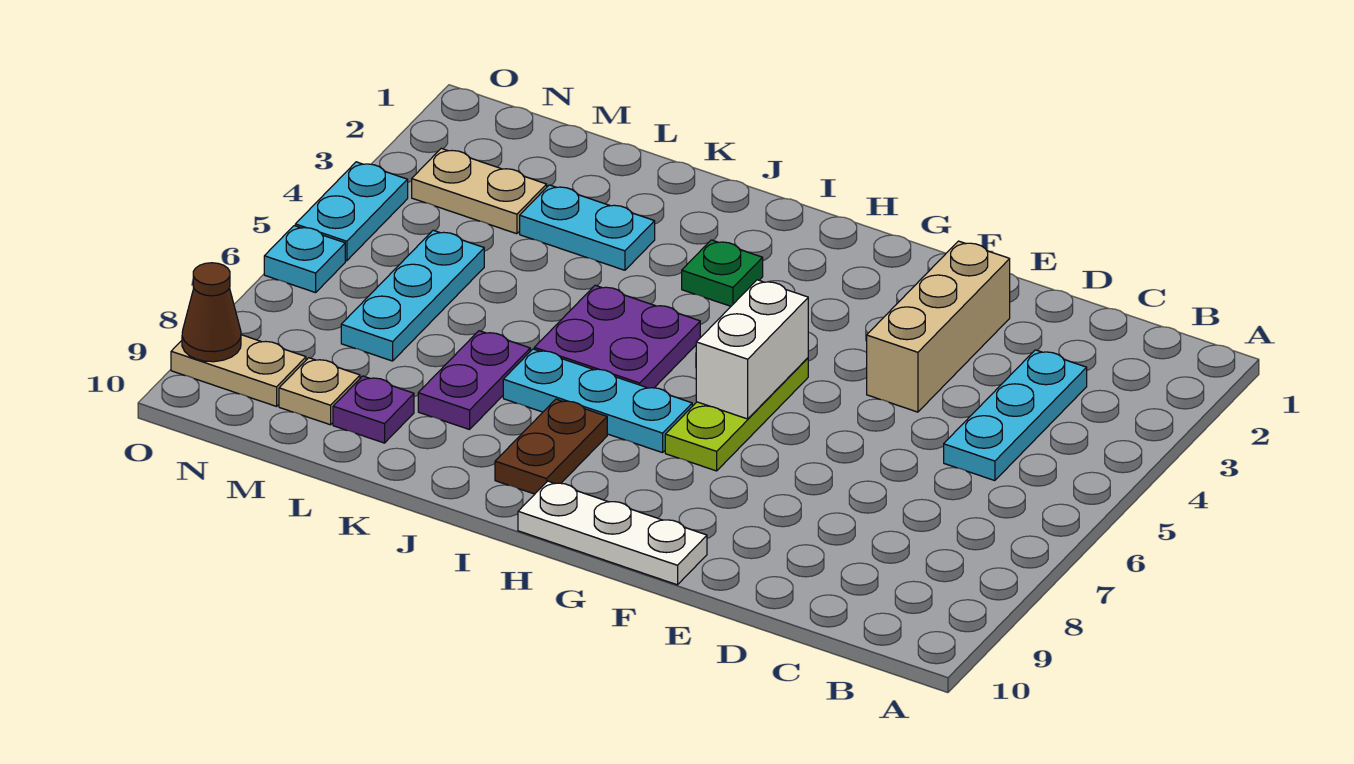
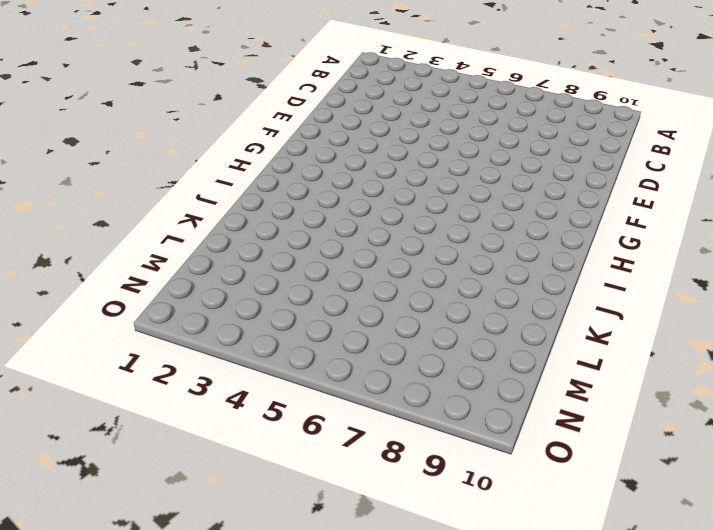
none -> cyan 1x3 plate [944,350,1087,481]
none -> tan 1x3 brick [867,241,1010,412]
none -> white 1x3 plate [518,481,707,585]

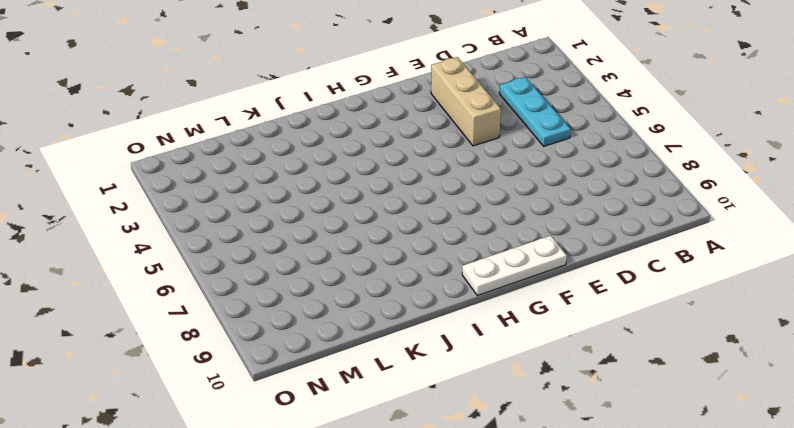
none -> lime 1x3 plate [665,358,808,471]
none -> cyan 1x3 plate [503,349,692,453]
none -> green 1x1 plate [682,240,763,306]

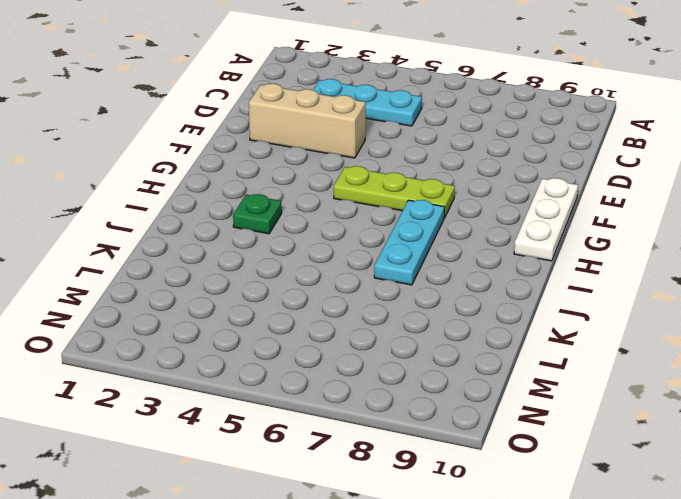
none -> purple 2x2 plate [534,285,700,388]
none -> brown 1x2 plate [495,399,607,494]
none -> cyan 1x2 plate [520,185,655,270]

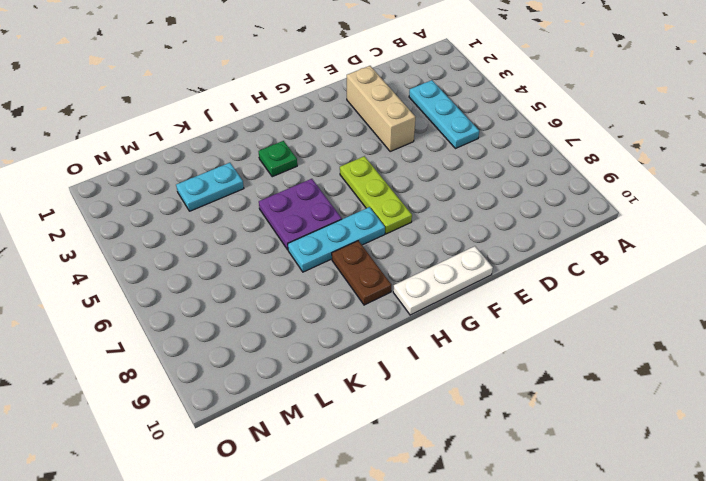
none -> purple 1x2 plate [418,331,530,430]
none -> purple 1x1 plate [333,376,414,443]
none -> tan 1x2 plate [412,148,547,234]

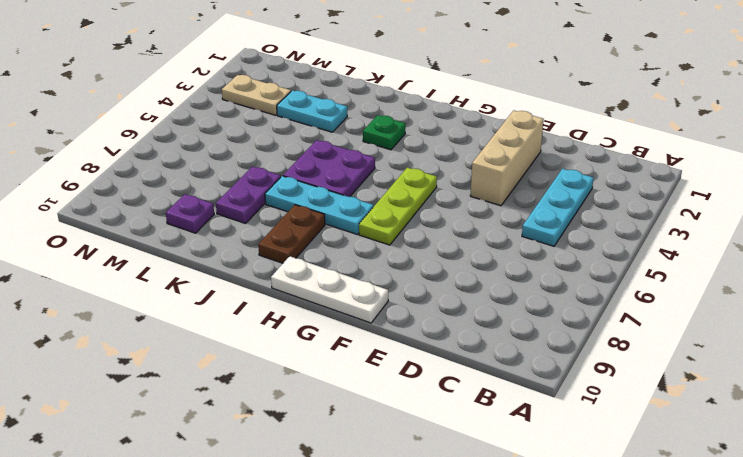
none -> cyan 1x3 plate [341,230,484,361]
none -> tan 1x1 plate [279,358,360,425]
none -> tan 1x2 plate [171,335,306,406]

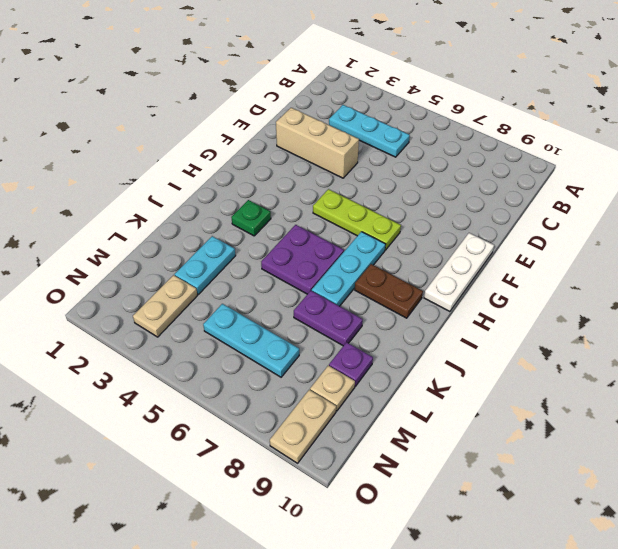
none -> cyan 1x2 plate [295,162,408,261]
none -> cyan 1x1 plate [264,226,345,293]
none -> white 1x2 brick [696,280,808,419]

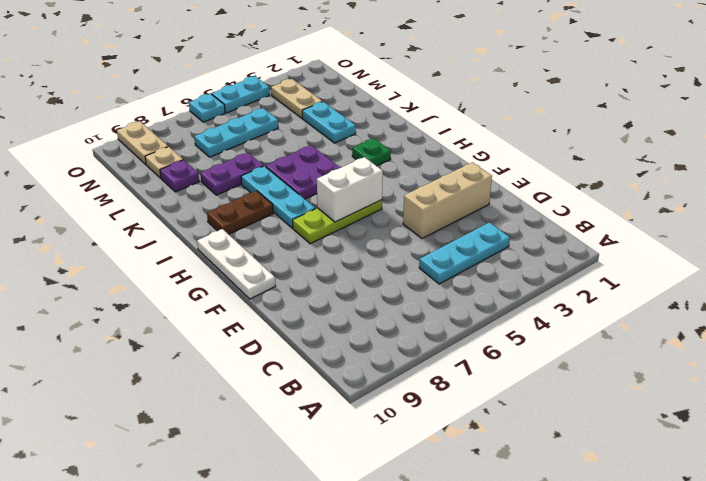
none -> brown 1x1 cone [182,263,241,362]

